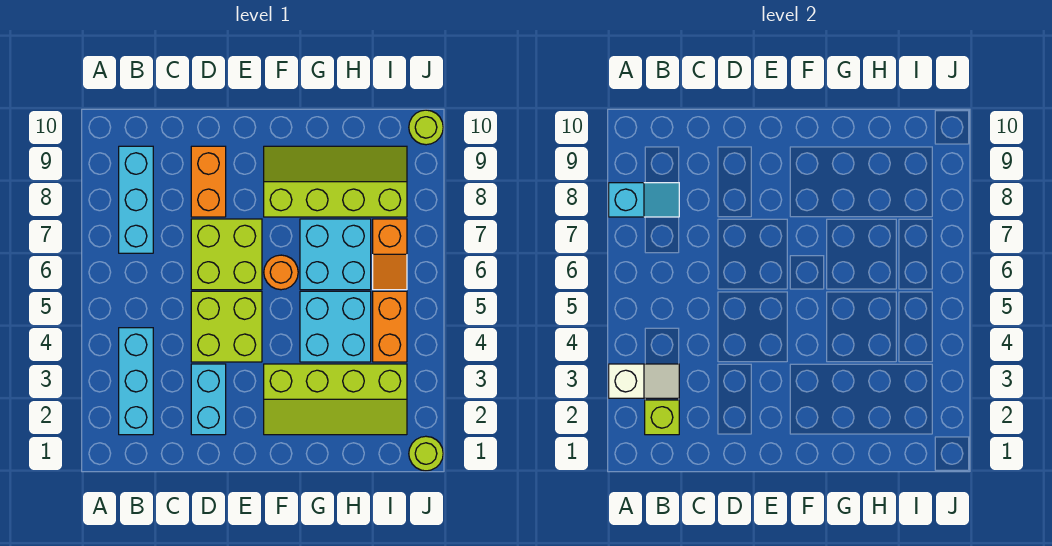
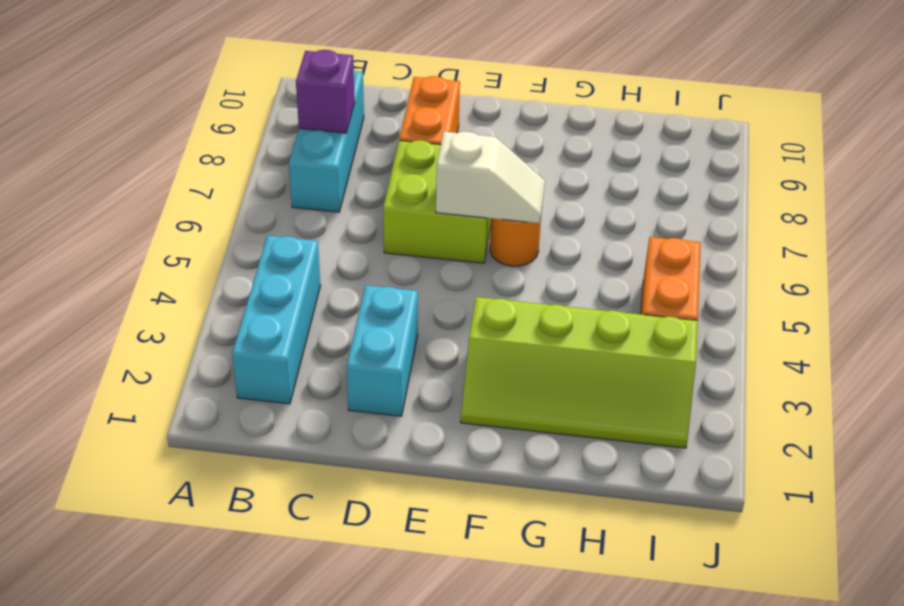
purple 1x1 brick [296,50,355,133] -> cyan 1x2 slope [609,183,679,217]
white 1x2 slope [436,131,545,223] -> white 1x2 slope moved to [609,364,679,398]
none -> lime 2x2 brick [191,291,262,362]
none -> lime 2x4 slope [264,146,407,217]
none -> cyan 2x2 brick [300,291,371,362]

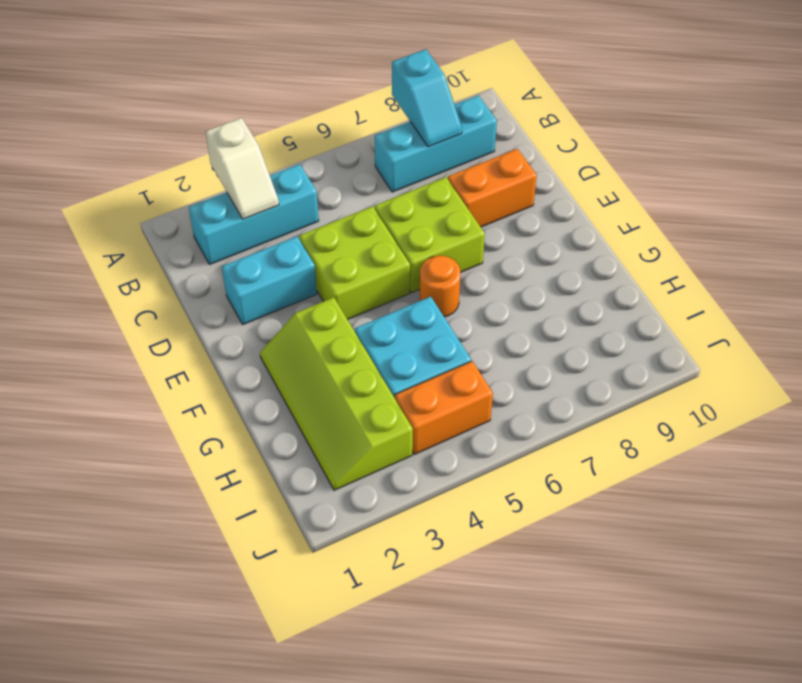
none -> lime 2x4 slope [264,146,407,217]
none -> cyan 2x2 brick [300,219,371,290]
none -> orange 1x2 slope [373,219,407,290]

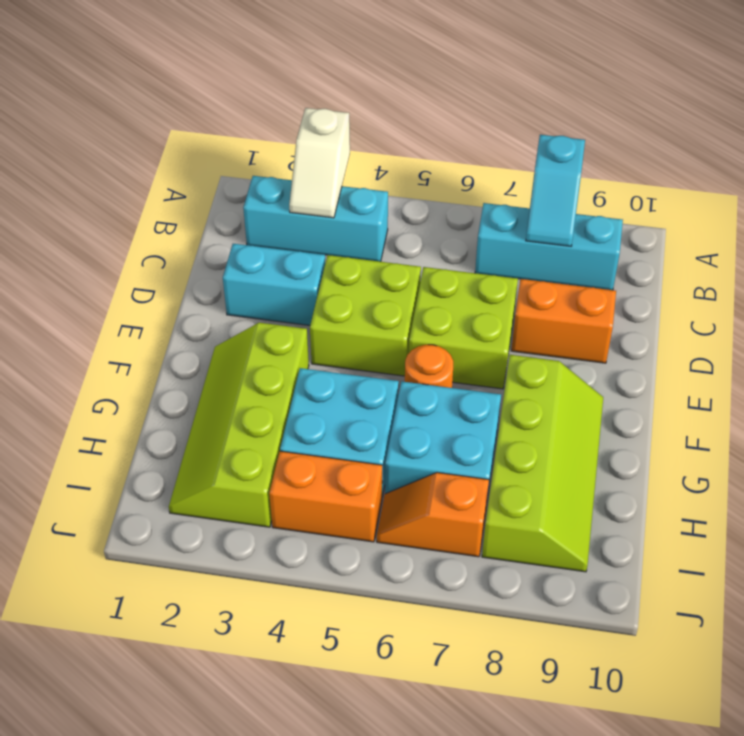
none -> lime 1x1 round brick [409,436,443,471]
none -> lime 1x1 round brick [409,110,443,145]
none -> lime 1x1 brick [645,400,679,435]

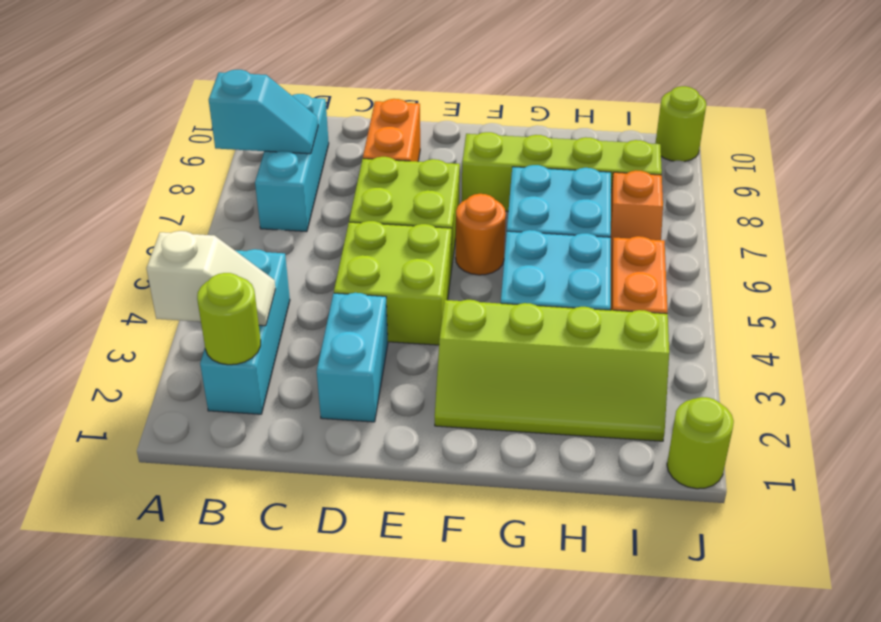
lime 1x1 round brick [197,273,261,365] -> lime 1x1 brick [645,400,679,435]

